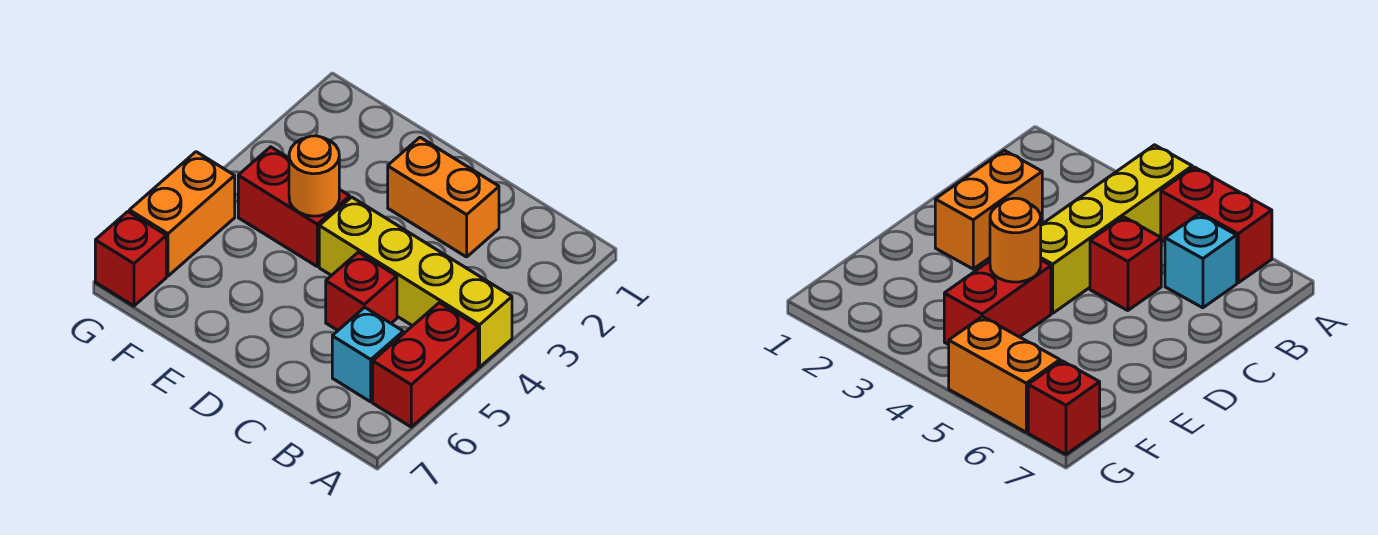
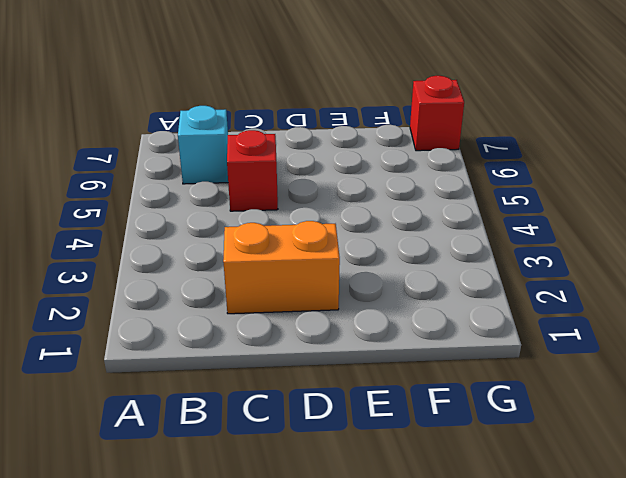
none -> yellow 1x4 brick [319,197,512,367]
none -> red 1x2 brick [373,303,478,427]

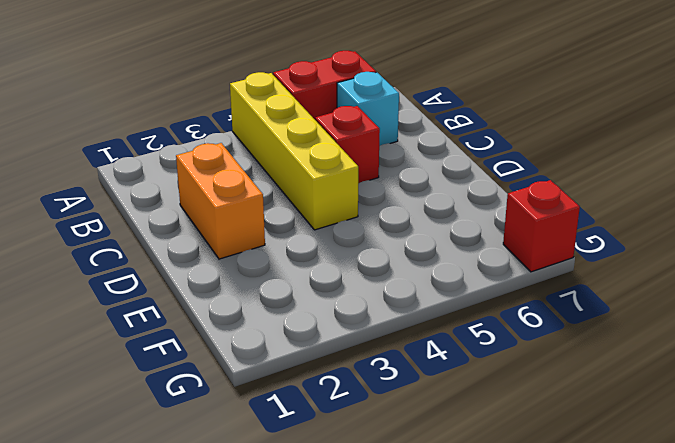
none -> red 1x2 brick [238,147,350,266]
none -> orange 1x2 brick [129,152,235,276]

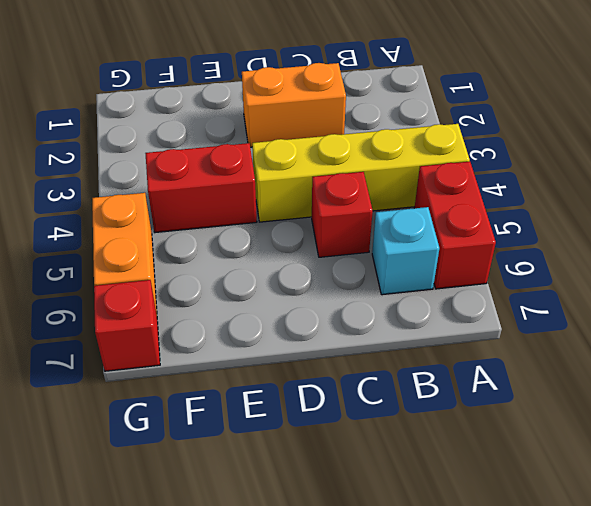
none -> orange 1x1 round brick [289,136,339,216]

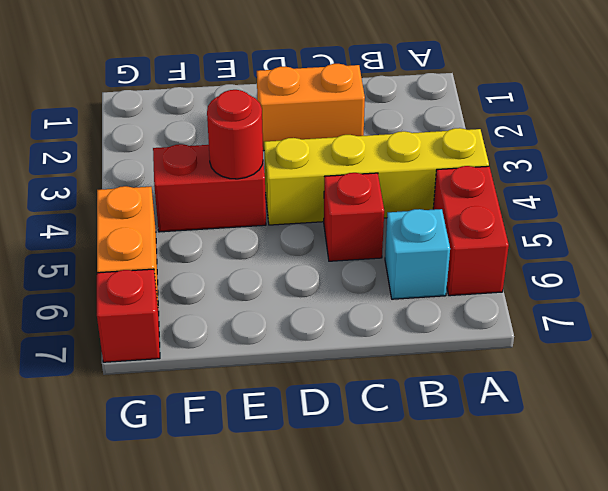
red 1x1 round brick [207,90,263,179] -> orange 1x1 round brick [289,136,339,216]

